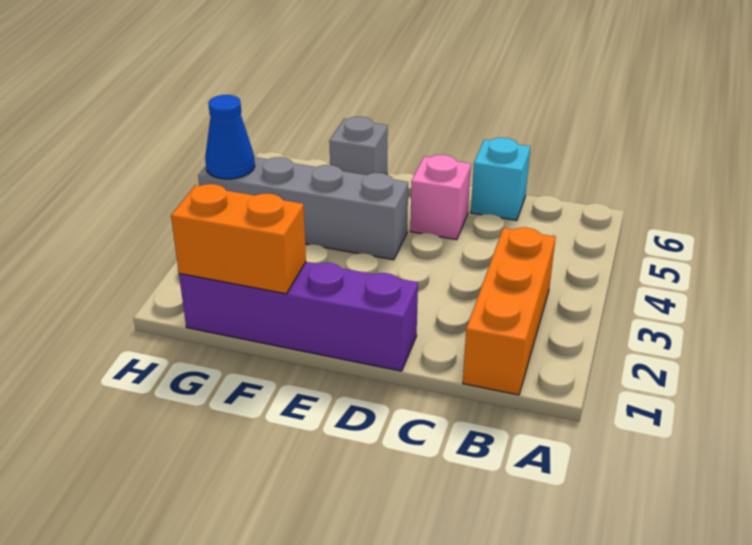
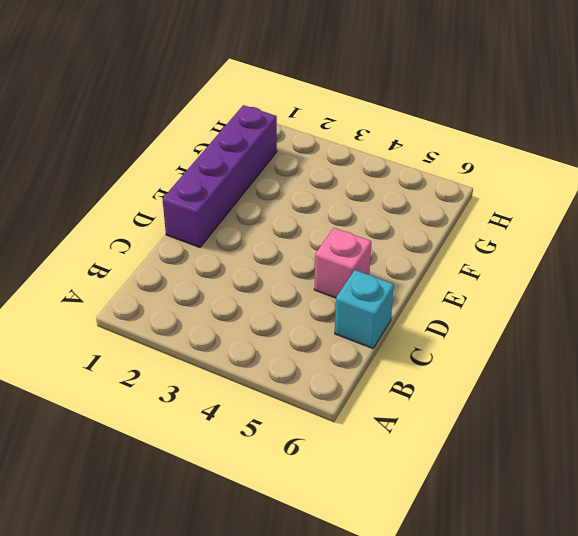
none -> orange 1x3 brick [463,227,556,395]
none -> grey 1x4 brick [198,157,408,260]

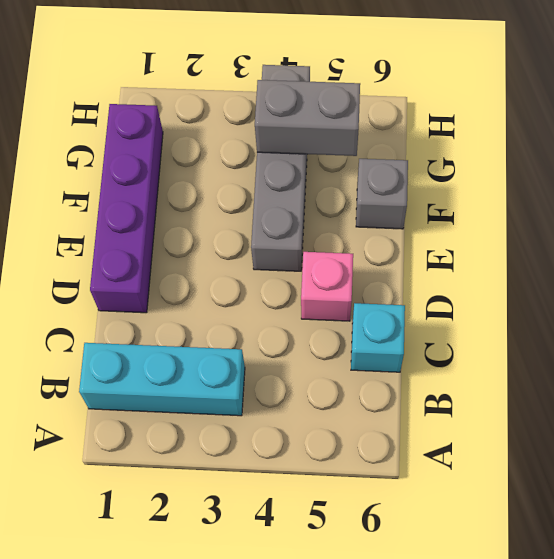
cyan 1x3 brick [79,343,245,416] -> orange 1x3 brick [463,227,556,395]
grey 1x2 brick [255,80,360,156] -> none
none -> orange 1x2 brick [171,184,306,294]
none -> blue 1x1 cone [205,95,255,179]

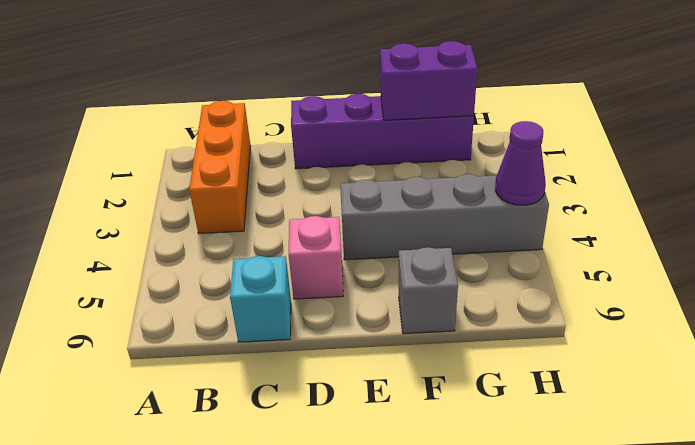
purple 1x2 brick [380,41,477,120] -> orange 1x2 brick [171,184,306,294]
purple 1x1 cone [495,121,546,205] -> blue 1x1 cone [205,95,255,179]

